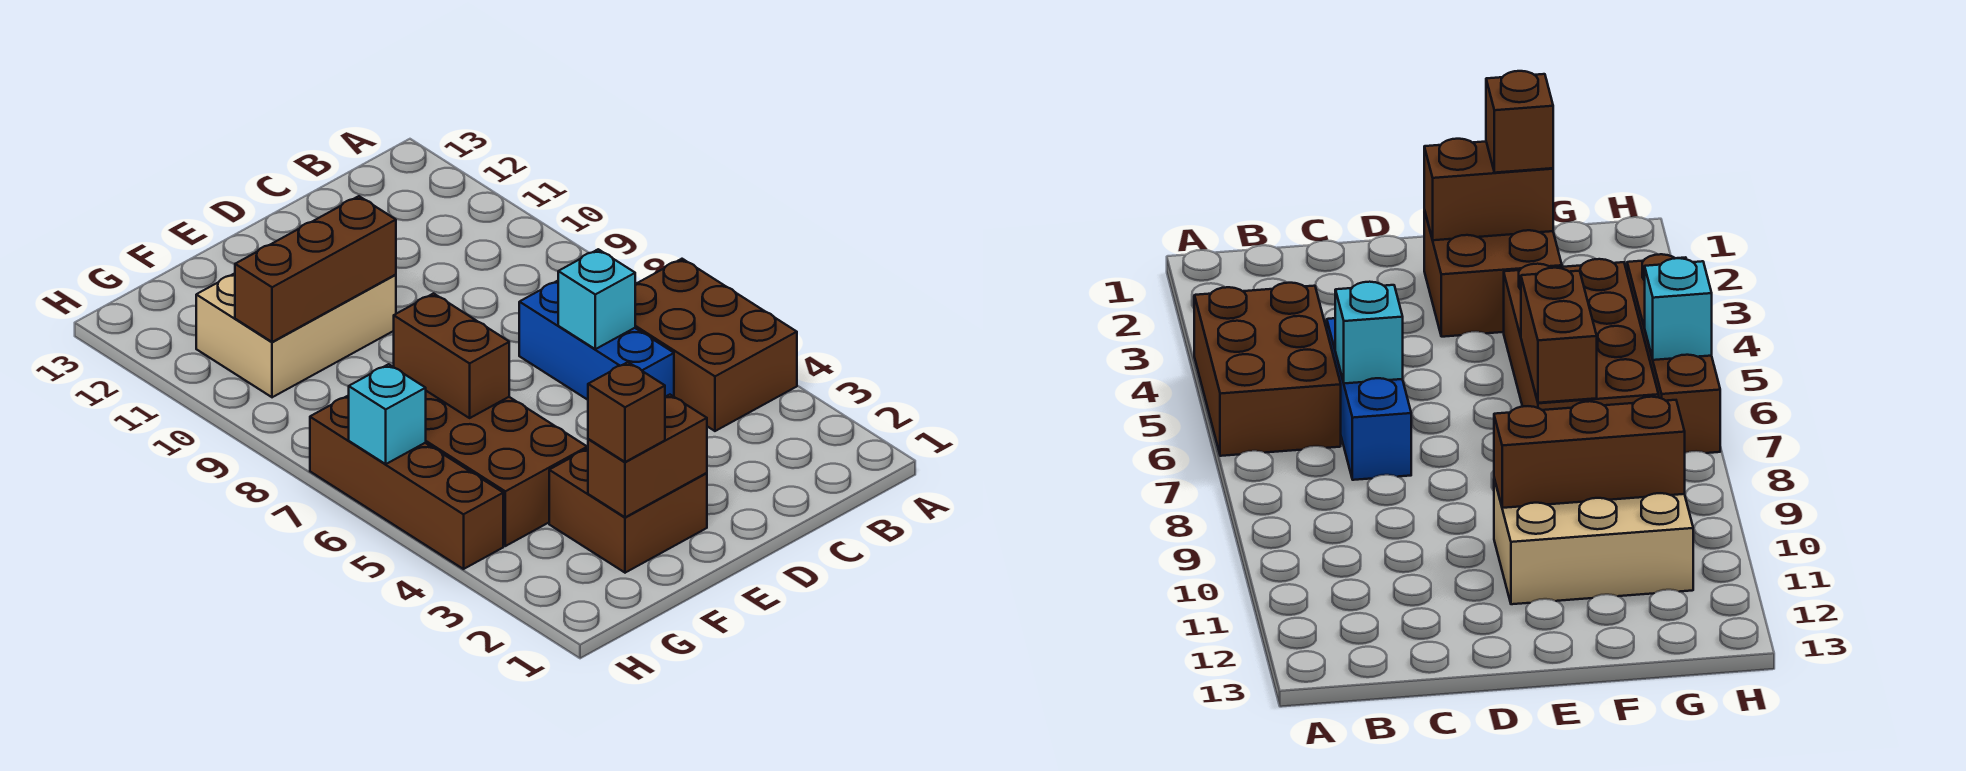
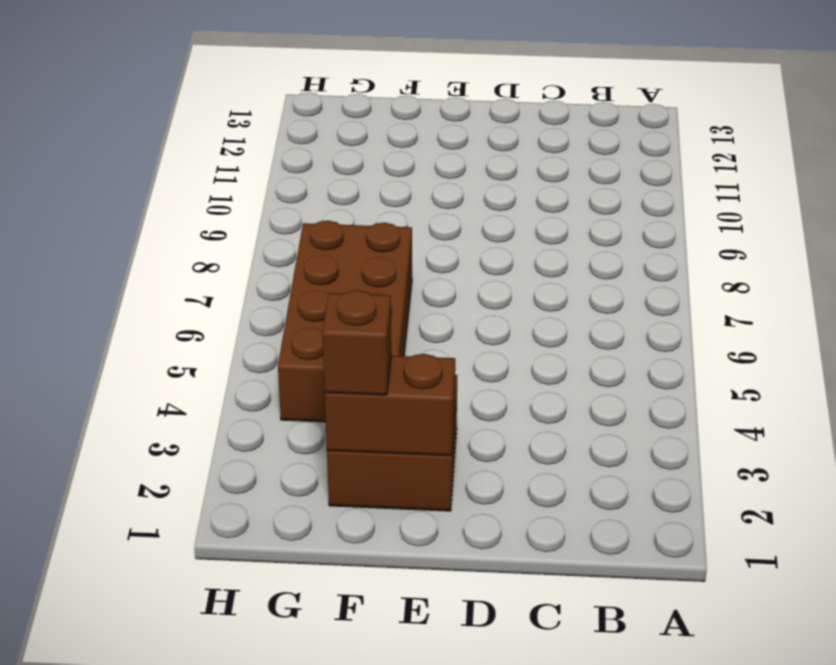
none -> brown 2x3 brick [635,259,797,431]
none -> blue 1x3 brick [519,281,674,400]
none -> tan 2x3 brick [196,273,396,397]

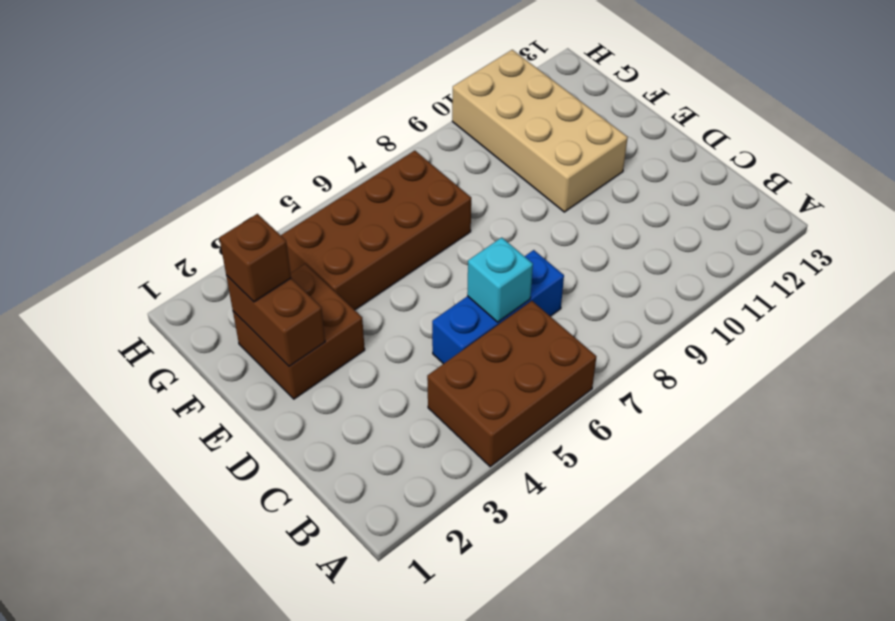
tan 2x4 brick [452,50,628,212] -> tan 2x3 brick [196,273,396,397]
none -> brown 1x4 brick [310,395,503,569]
none -> brown 1x3 brick [235,196,396,342]
none -> brown 1x2 brick [394,293,509,418]

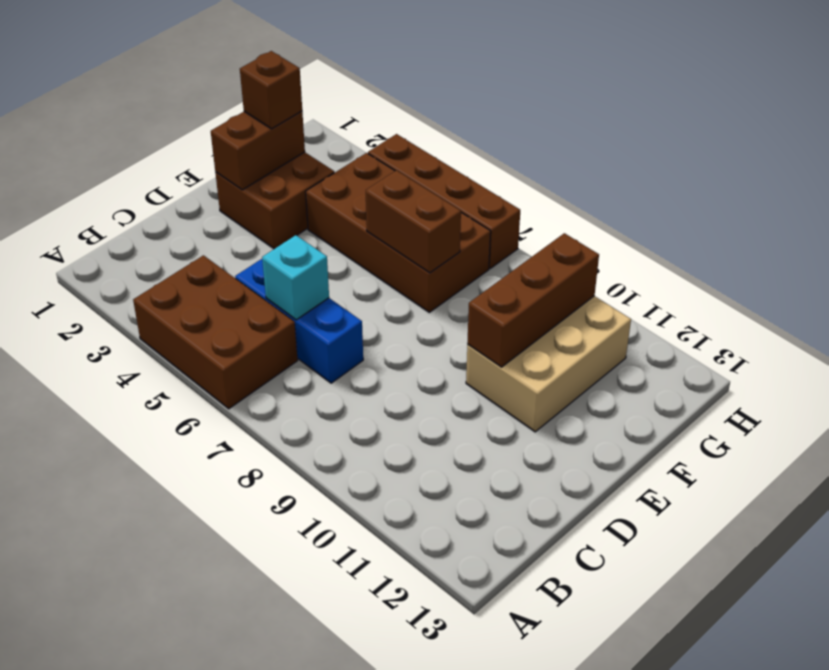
none -> cyan 1x1 brick [349,364,426,464]

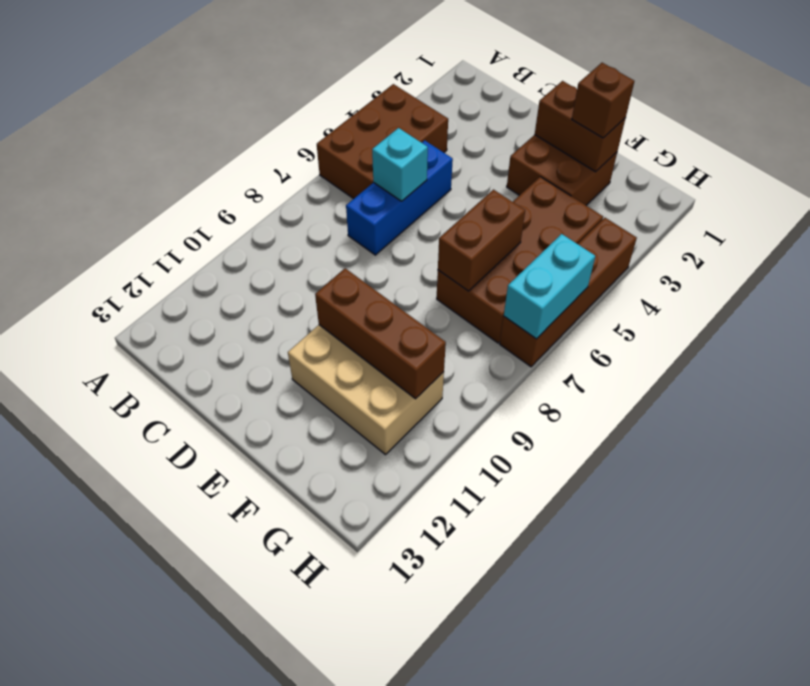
cyan 1x2 brick [504,234,595,339] -> cyan 1x1 brick [349,364,426,464]

